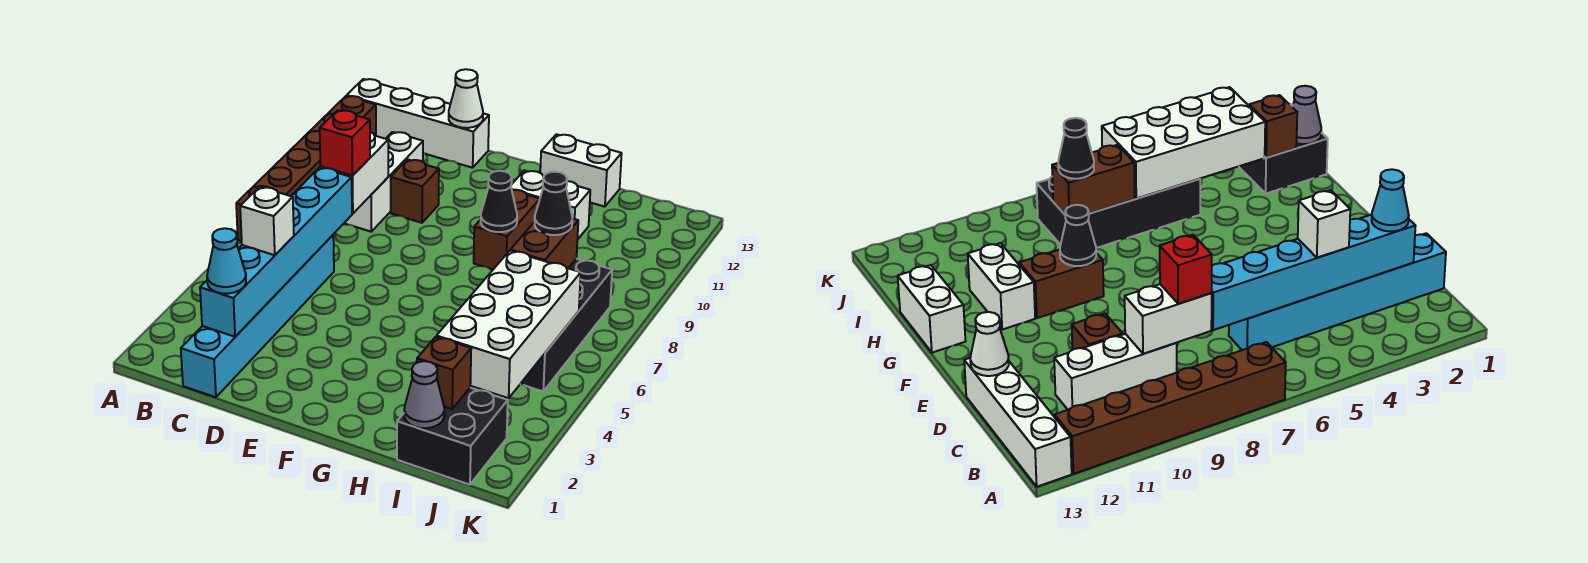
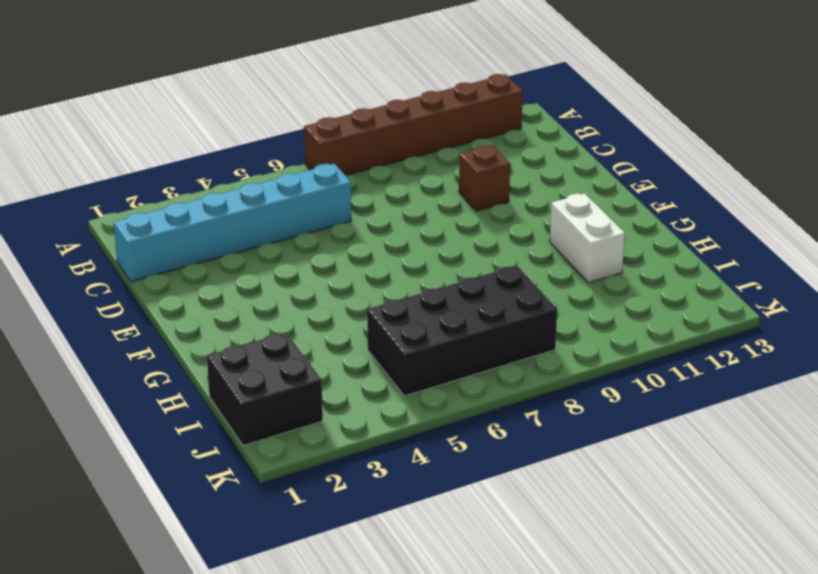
none -> white 1x4 brick [347,79,489,168]
none -> white 1x3 brick [344,132,423,232]
none -> brown 1x2 brick [474,190,540,269]

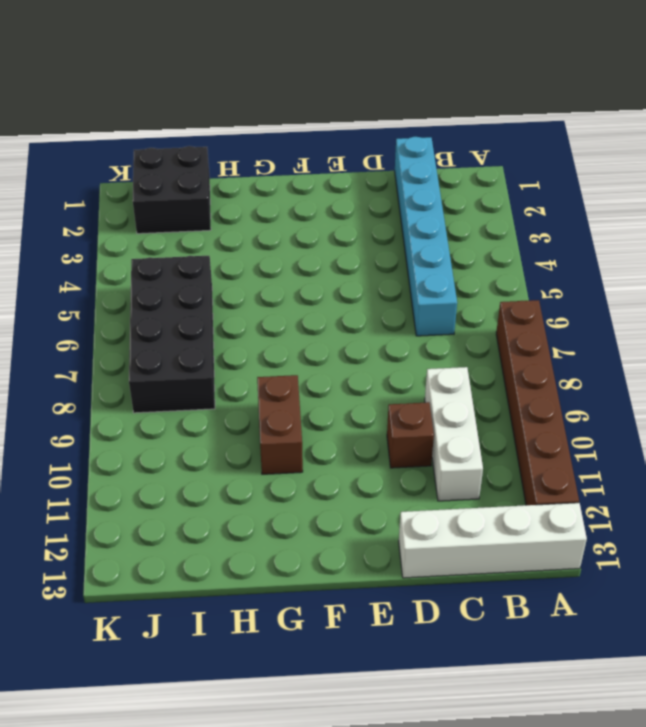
none -> white 1x2 brick [511,170,590,240]
none -> white 1x2 brick [540,134,622,207]
none -> cyan 1x6 brick [200,167,352,337]

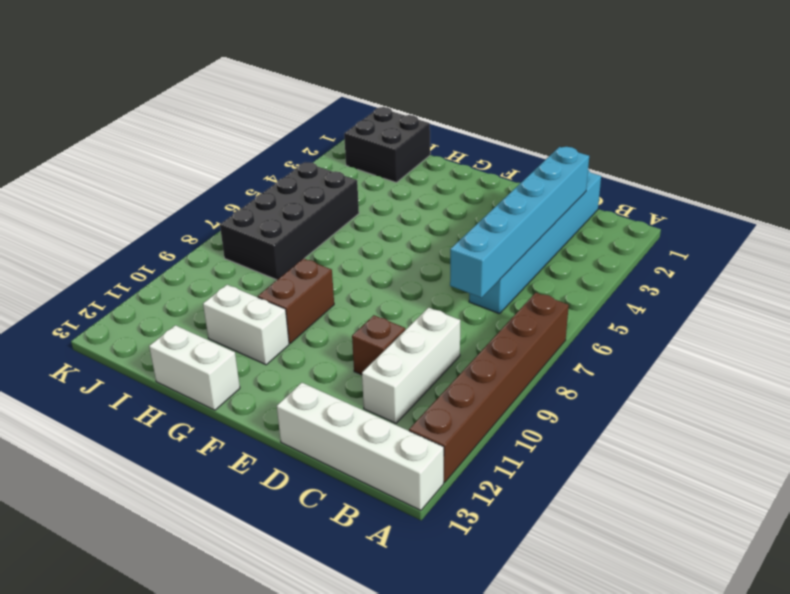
none -> white 1x2 brick [320,132,388,214]
none -> white 1x1 cone [449,69,483,128]
none -> black 1x1 cone [481,171,517,232]

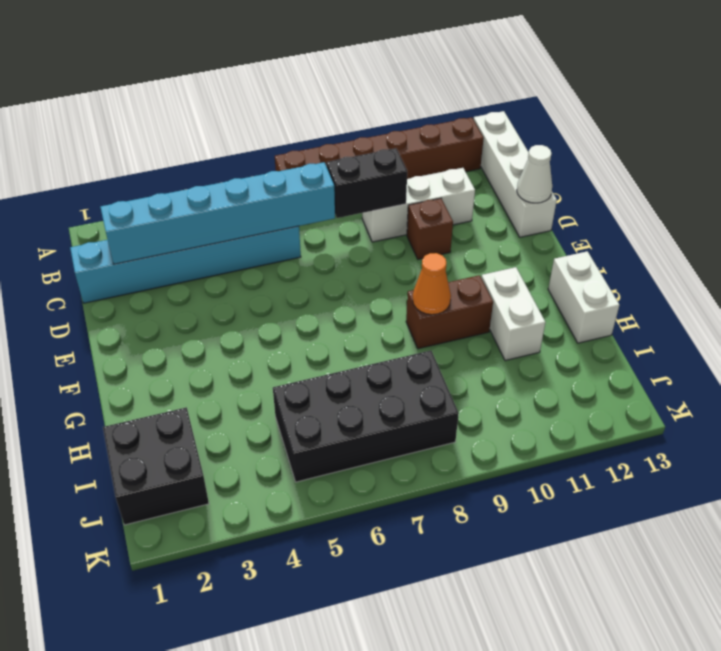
black 1x2 brick [326,148,407,218] -> white 1x2 brick [320,132,388,214]
orange 1x1 cone [413,253,451,315] -> black 1x1 cone [481,171,517,232]
none -> grey 1x1 cone [404,361,444,428]
none -> brown 1x1 brick [417,337,471,409]
none -> white 2x4 brick [437,251,581,398]

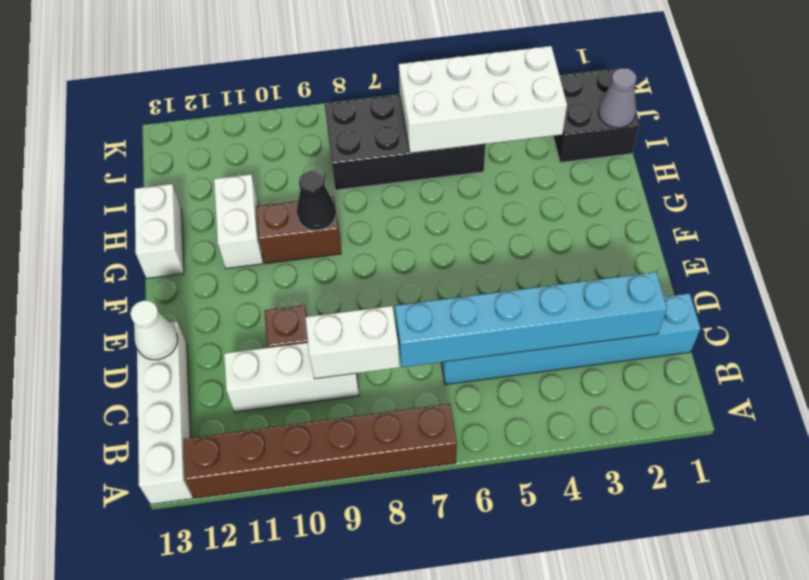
none -> brown 1x1 brick [417,337,471,409]
none -> brown 1x2 brick [510,218,578,268]
none -> cyan 1x1 cone [207,228,246,294]

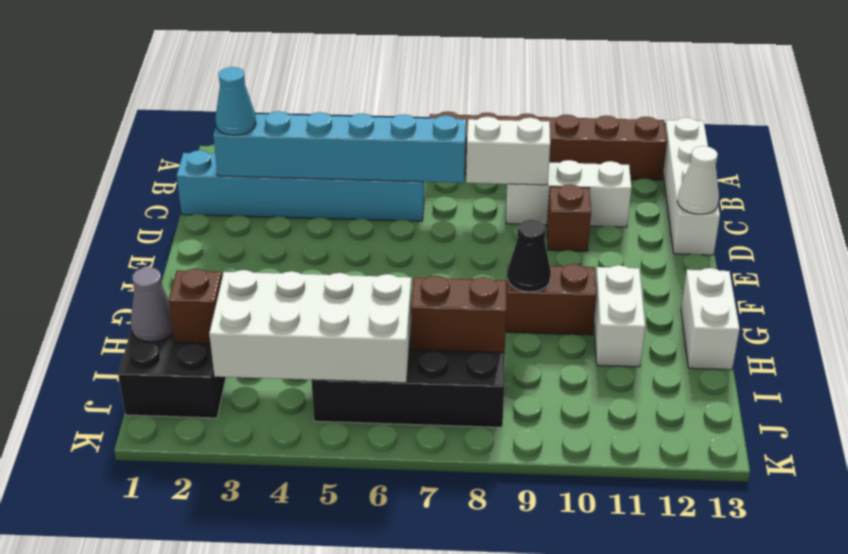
none -> white 1x1 brick [240,187,294,255]
none -> red 1x1 brick [320,110,370,176]
none -> black 1x1 cone [535,172,572,235]

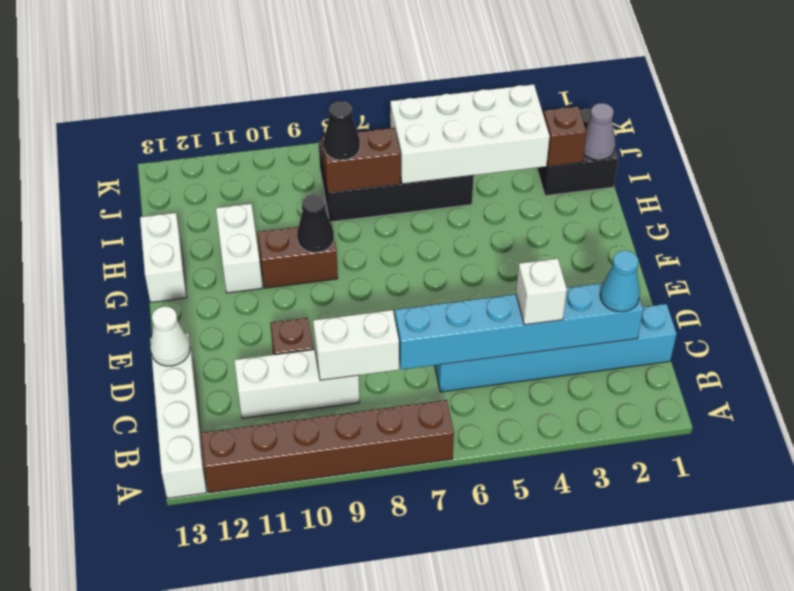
none -> red 1x1 brick [320,110,370,176]

